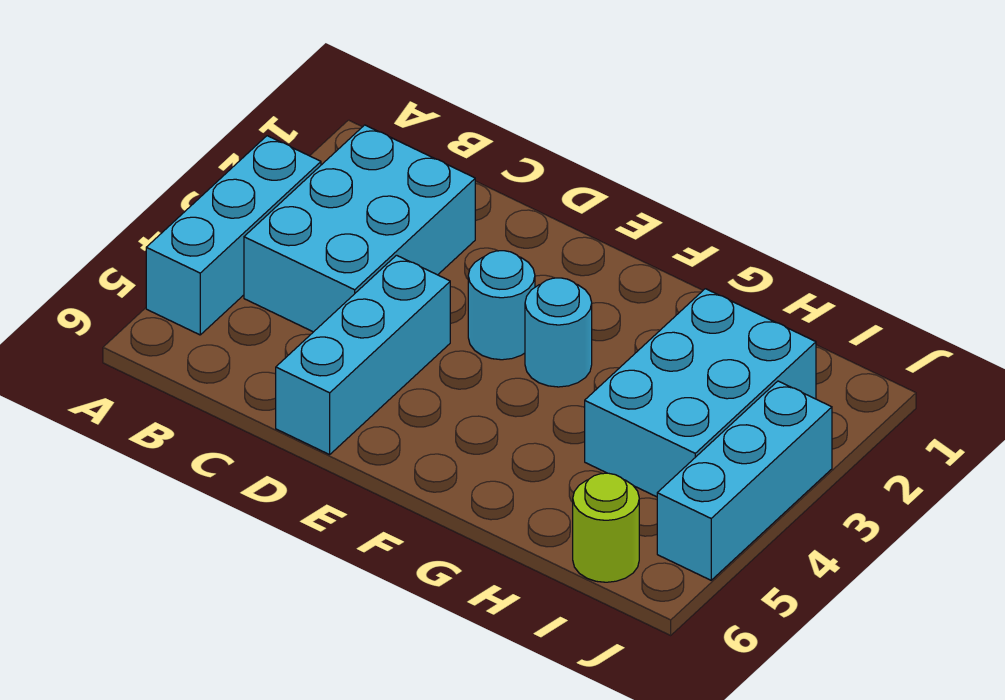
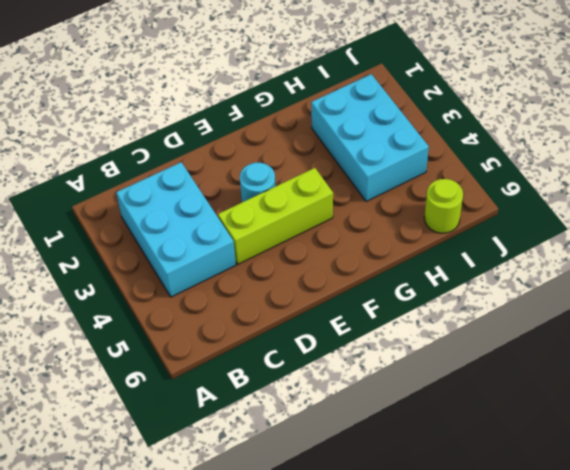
lime 1x3 brick [218,168,333,264] -> cyan 1x3 brick [276,255,450,455]
none -> cyan 1x3 brick [146,136,321,335]
none -> cyan 1x1 round brick [525,278,592,387]

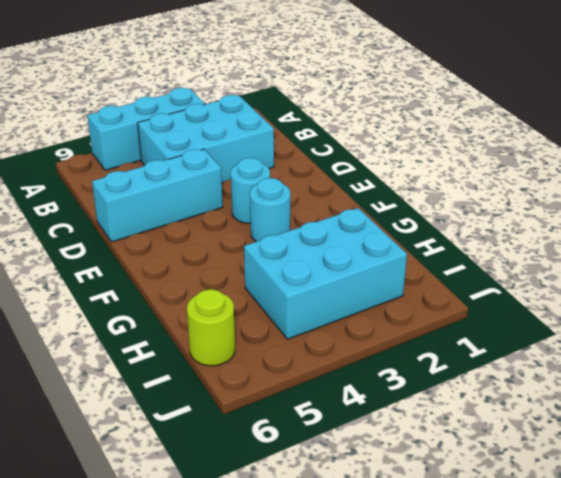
none -> cyan 1x3 brick [657,381,832,580]

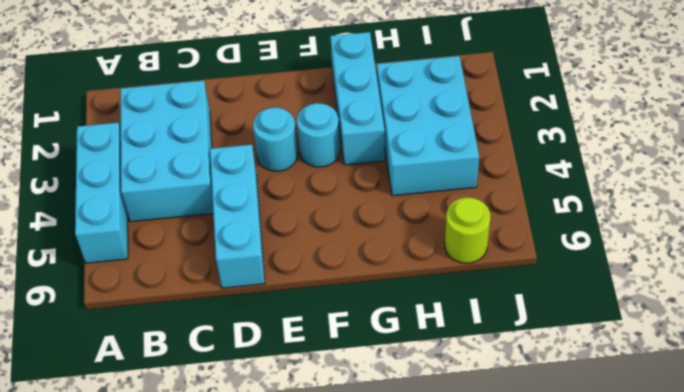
cyan 1x3 brick [330,32,385,165] -> cyan 1x3 brick moved to [657,381,832,580]

